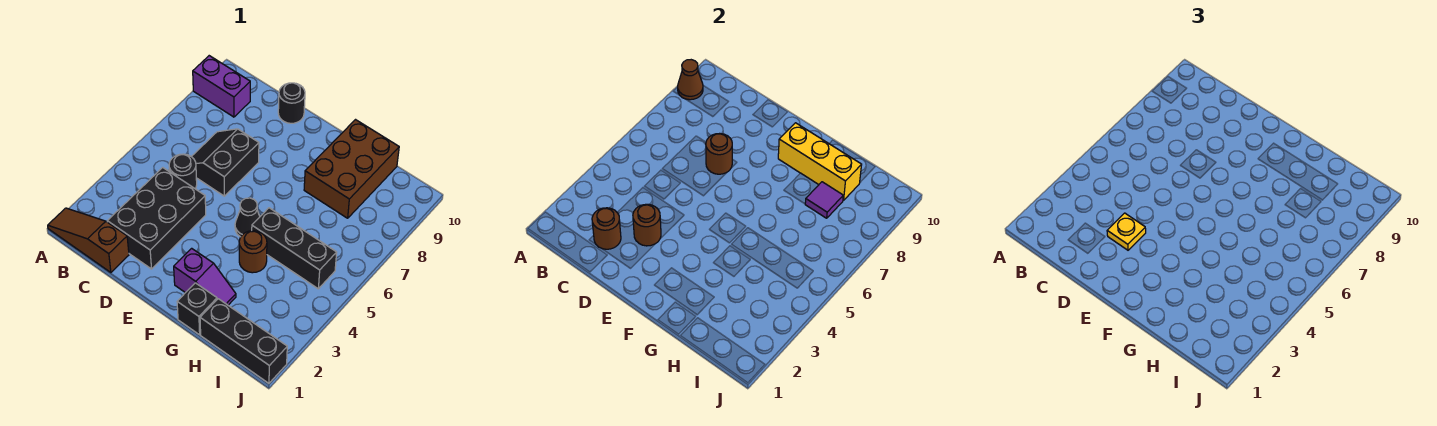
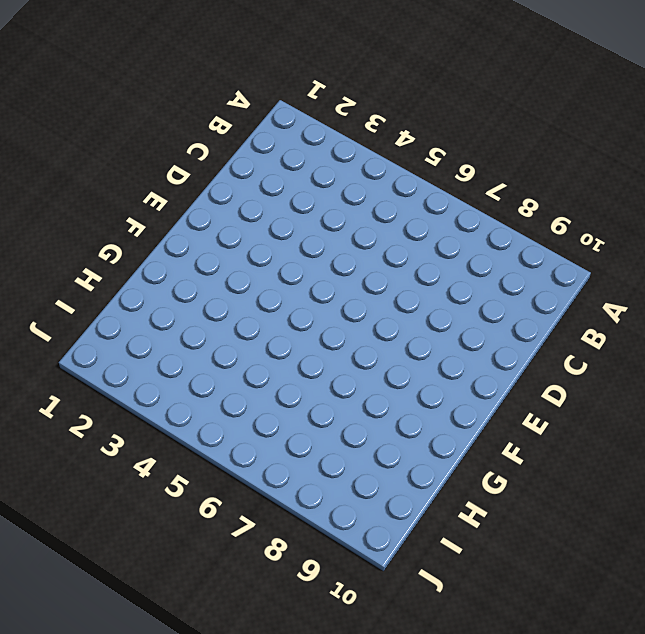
none -> brown 1x3 slope [48,208,129,272]
none -> purple 1x2 brick [193,56,250,117]
none -> black 2x3 brick [107,168,206,269]

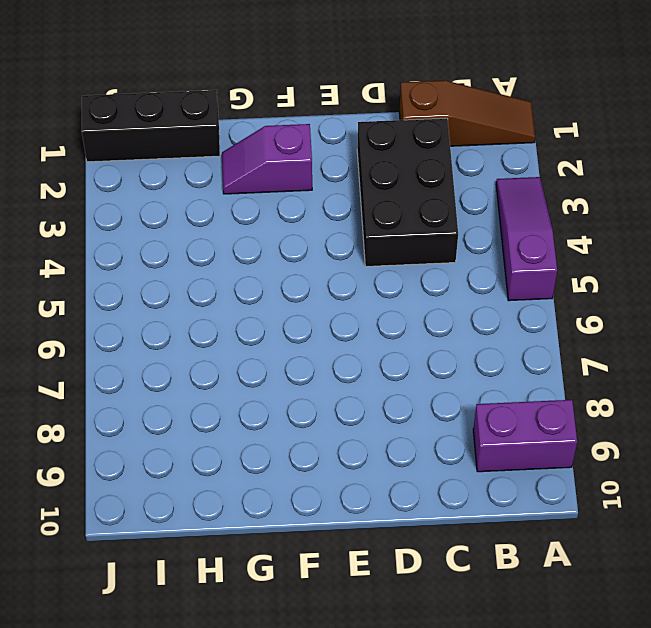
purple 1x3 slope [496,177,557,301] -> none
none -> black 1x1 round brick [169,154,197,189]
none -> black 2x2 slope [191,129,259,196]
none -> black 1x1 round brick [278,83,305,123]

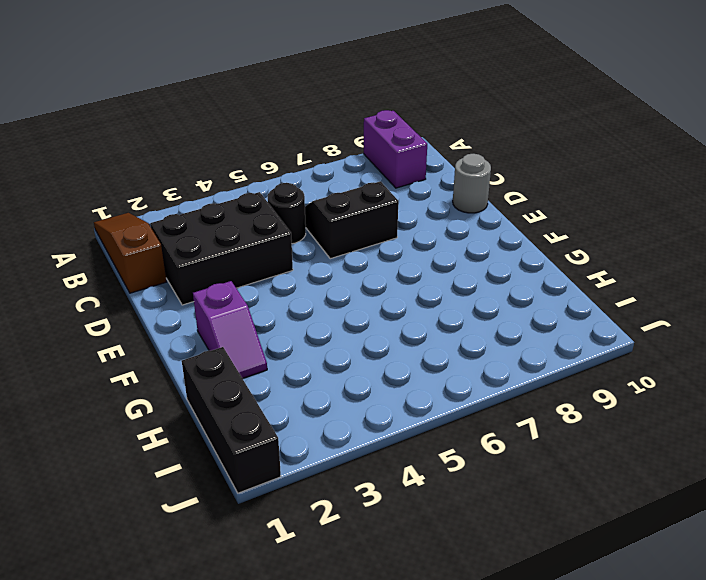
grey 1x1 round brick [453,154,491,213] -> black 1x1 round brick [278,83,305,123]
none -> black 1x1 cone [235,198,260,237]
none -> black 1x1 brick [177,283,217,335]
none -> brown 1x1 round brick [239,231,267,273]

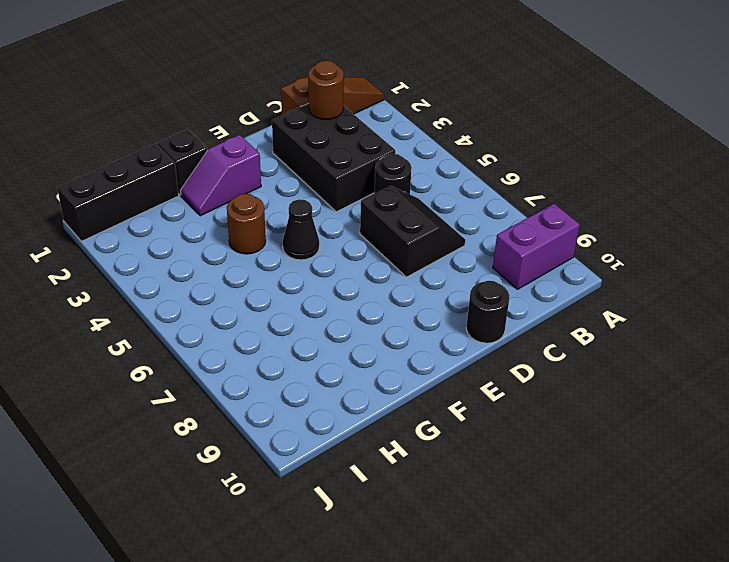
none -> black 1x3 brick [252,208,337,289]
none -> brown 2x3 brick [304,120,399,218]
none -> brown 1x1 cone [678,60,703,100]

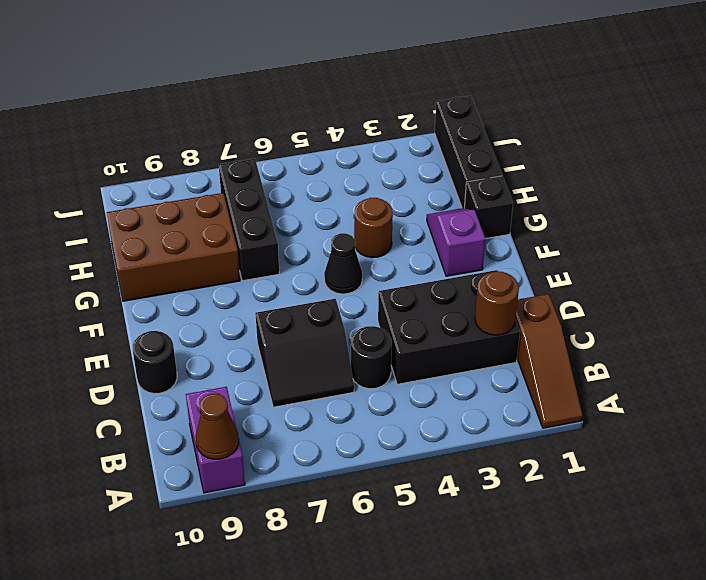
black 1x3 brick [219,159,279,281] -> black 1x3 brick moved to [252,208,337,289]
none -> brown 1x1 round brick [633,204,661,246]
none -> brown 1x1 round brick [706,133,732,174]
none -> yellow 1x3 brick [778,123,862,200]

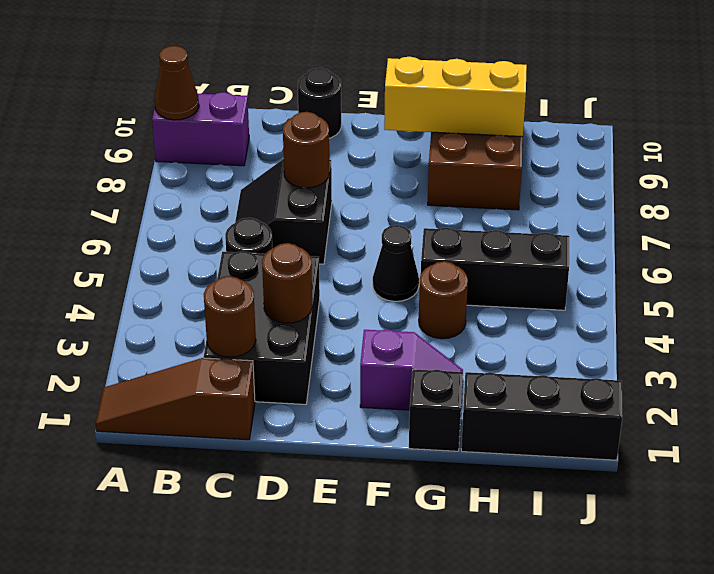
none -> purple 1x1 tile [805,182,843,218]
none -> yellow 1x1 plate [1107,213,1146,250]

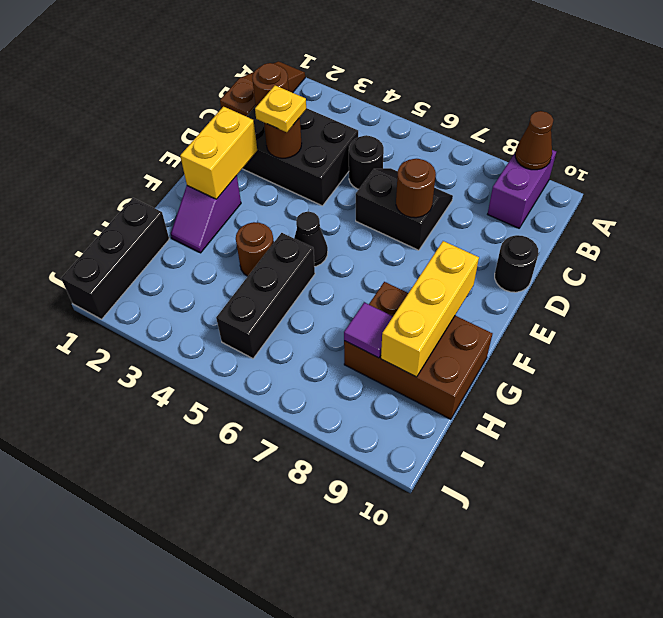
yellow 1x2 brick [180,107,257,199] -> none
none -> black 1x1 brick [177,283,217,335]

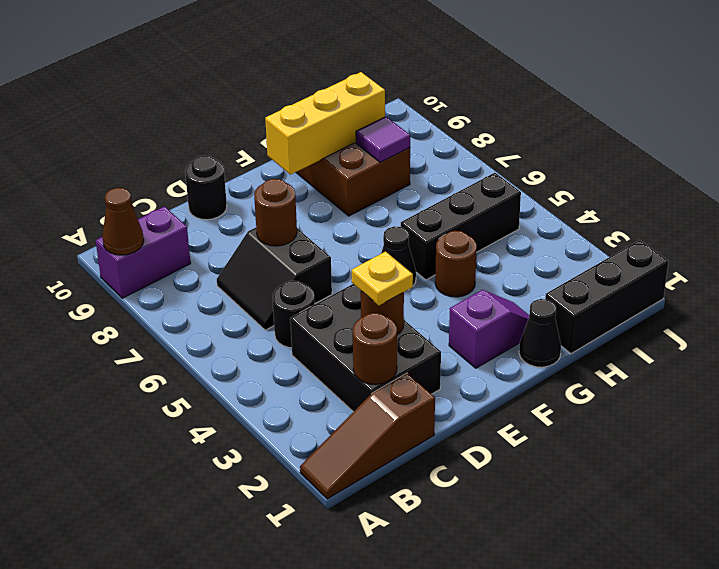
black 1x1 cone [519,299,561,367] -> black 1x1 brick [177,283,217,335]

